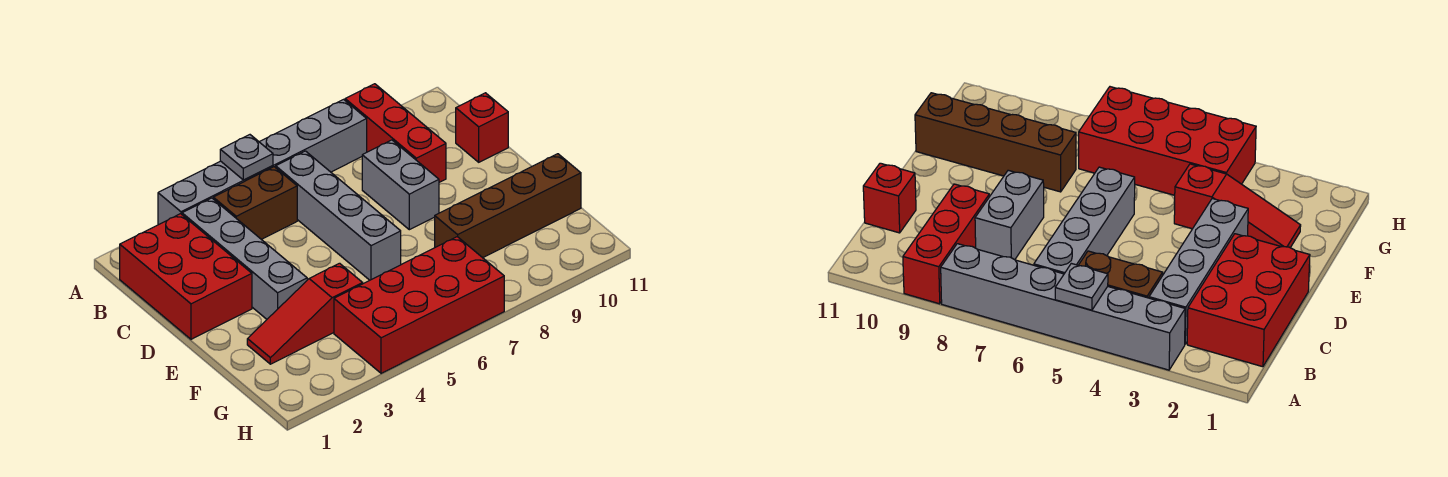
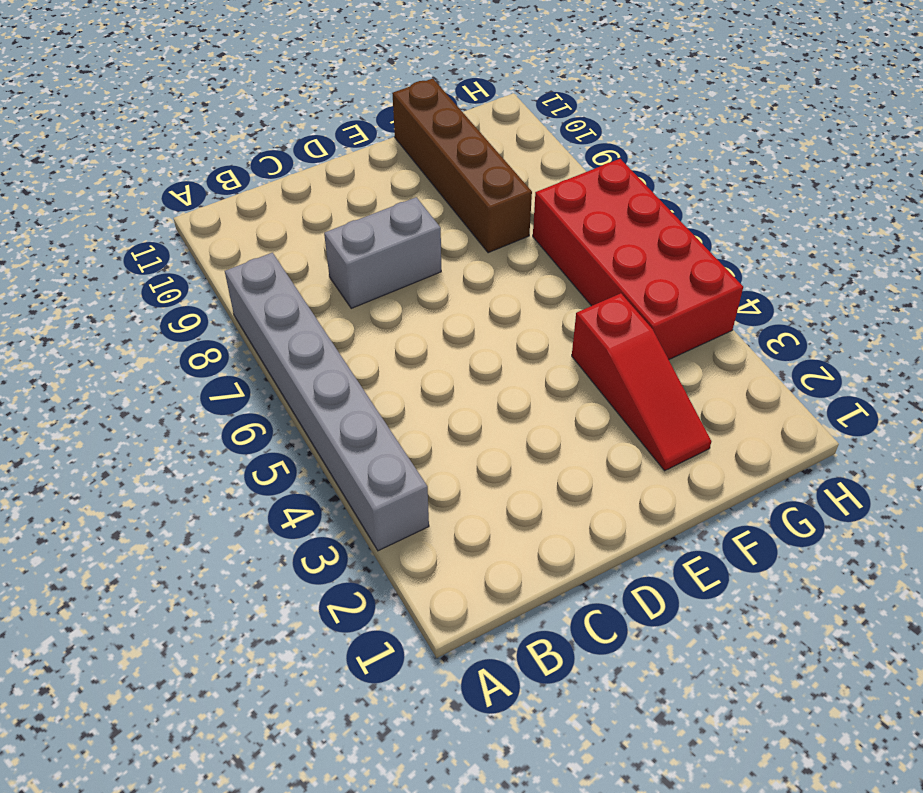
none -> red 1x3 brick [345,84,446,182]
none -> red 2x3 brick [120,214,252,339]
none -> grey 1x4 brick [182,198,307,319]

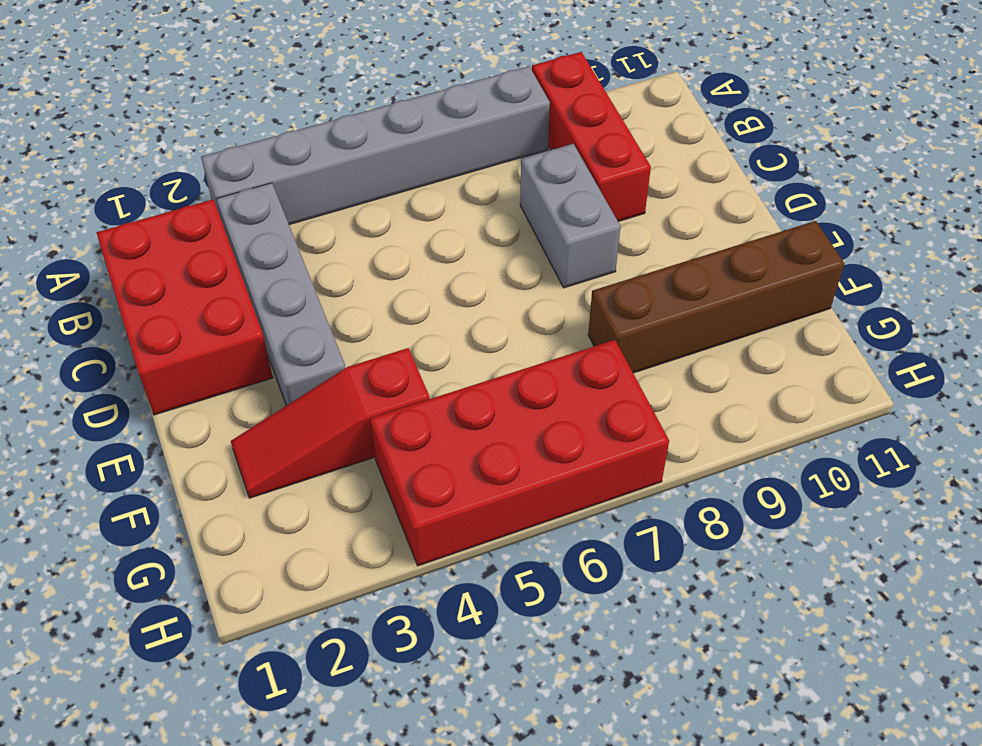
none -> brown 1x2 brick [213,167,297,239]
none -> grey 1x4 brick [276,151,401,280]
none -> red 1x1 brick [456,93,508,162]

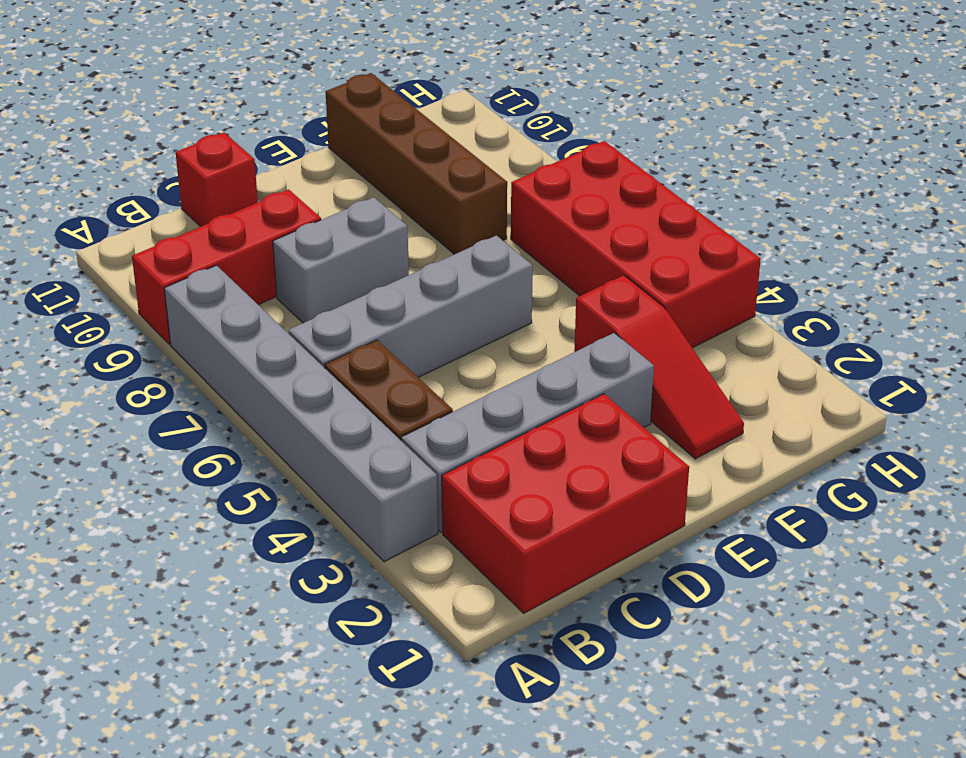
none -> grey 1x1 plate [220,135,273,180]

